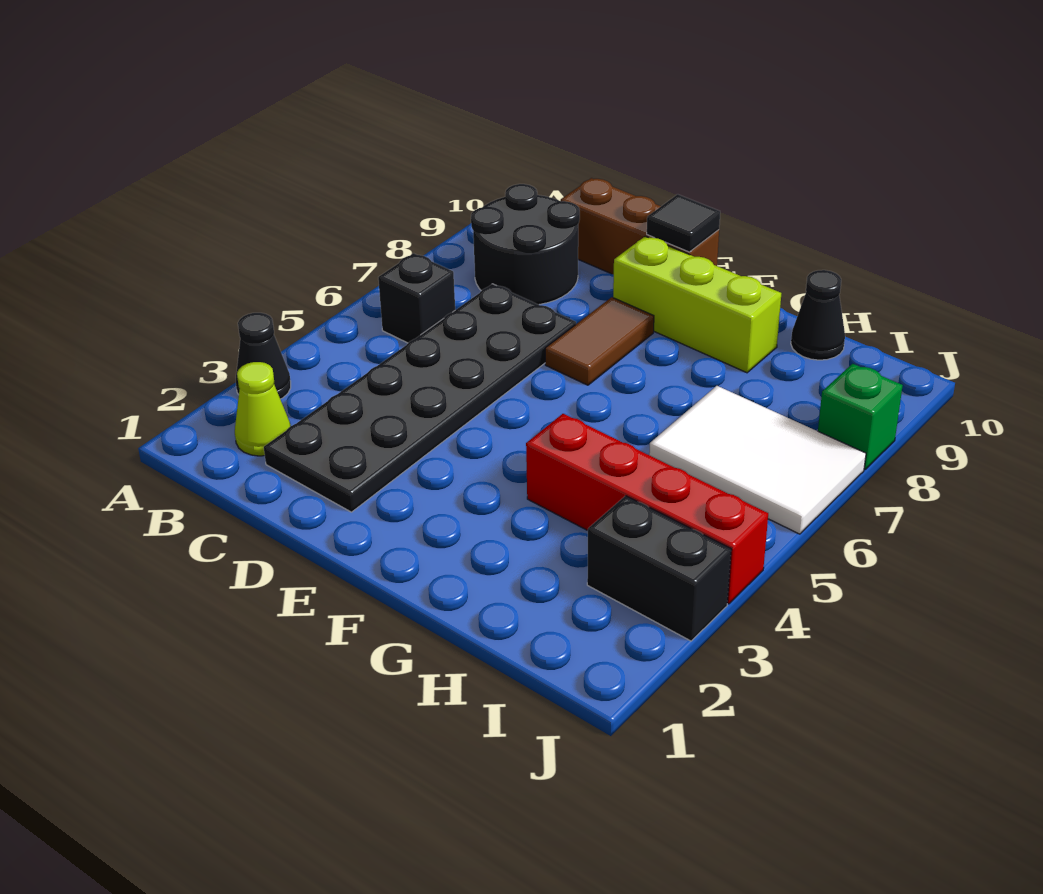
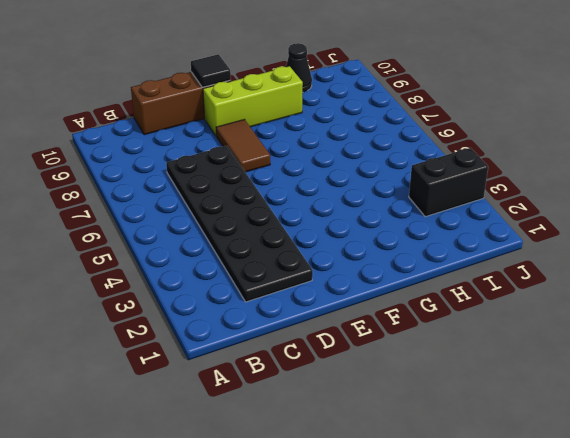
none -> black 1x1 cone [236,313,291,399]
none -> lime 1x1 cone [235,362,291,456]
none -> black 1x1 brick [378,253,455,343]

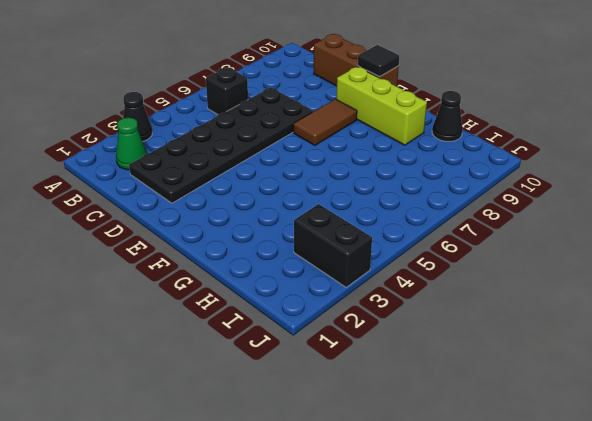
green 1x1 cone [116,118,147,170] -> lime 1x1 cone [235,362,291,456]
none -> black 2x2 round brick [471,184,580,305]
none -> red 1x4 brick [526,414,768,604]
none -> white 2x3 tile [649,386,866,534]

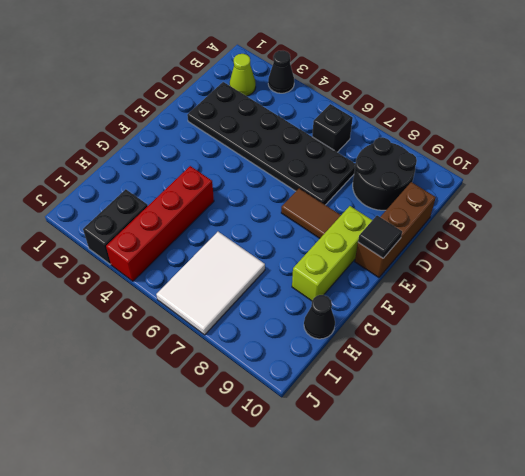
none -> green 1x1 brick [818,364,903,469]

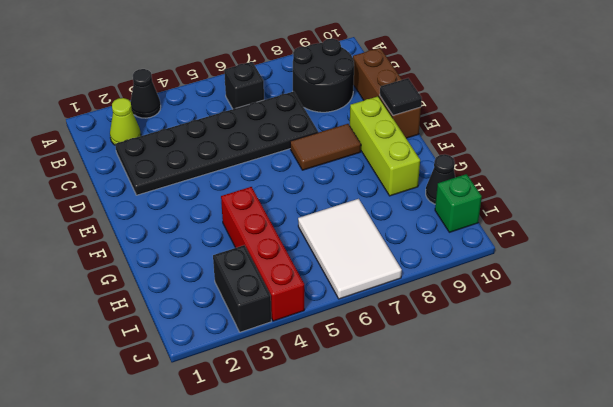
green 1x1 brick [435,174,482,232] -> green 1x1 brick moved to [818,364,903,469]

